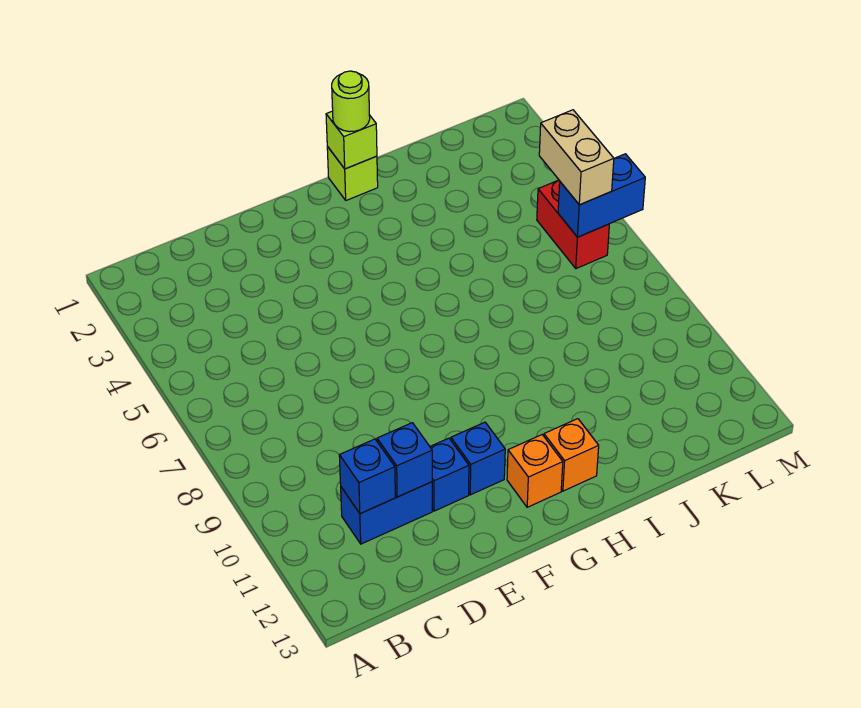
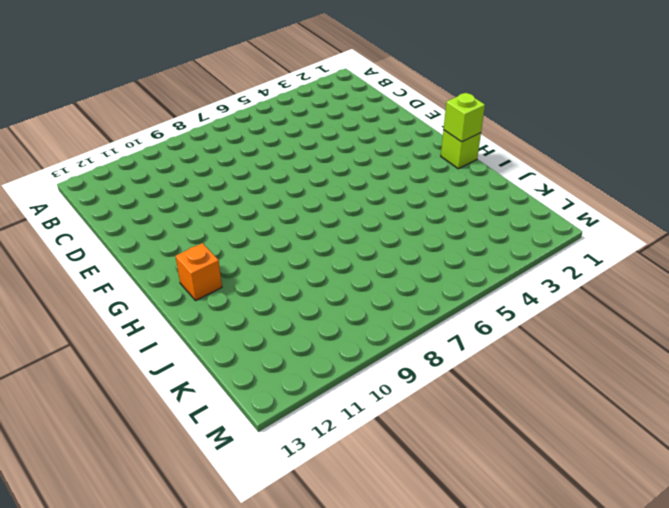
none -> blue 1x2 brick [341,482,432,544]
none -> blue 1x1 brick [430,438,469,511]
none -> blue 1x1 brick [451,422,505,495]

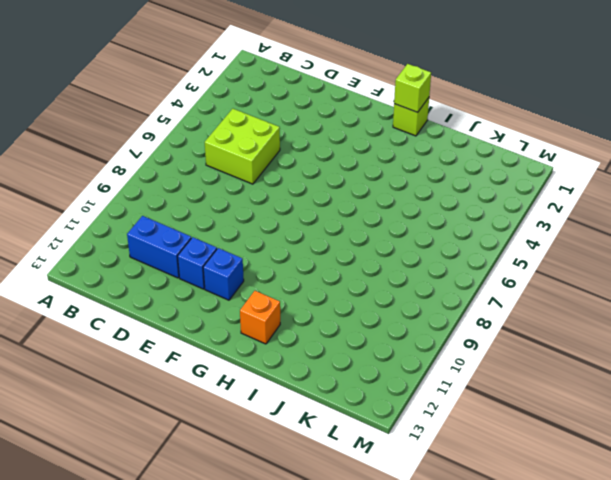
lime 2x2 brick [205,109,280,184] -> none
none -> orange 1x1 brick [507,435,563,507]
none -> red 1x2 brick [537,180,609,269]
none -> blue 1x1 brick [339,439,395,514]

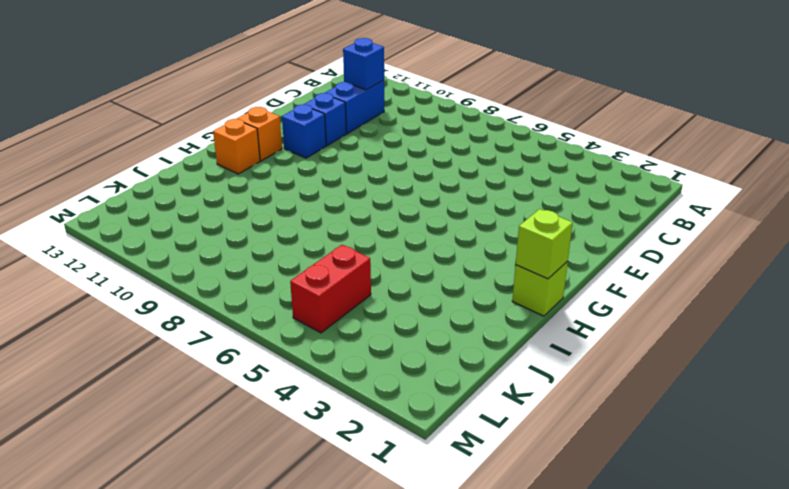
red 1x2 brick [290,245,371,333] -> red 1x2 brick turned to [537,180,609,269]
none -> blue 1x1 brick [377,423,432,497]
none -> blue 1x2 brick [558,154,645,237]
none -> lime 1x1 round brick [332,71,370,132]

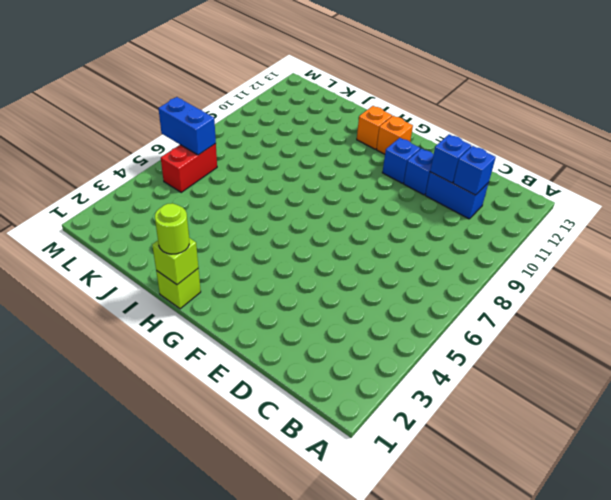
none -> tan 1x2 brick [539,110,614,205]

